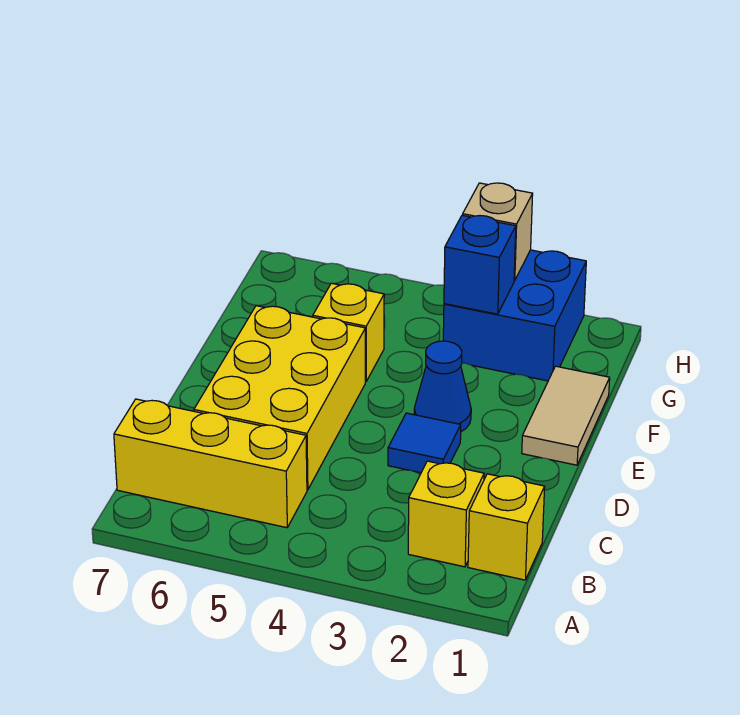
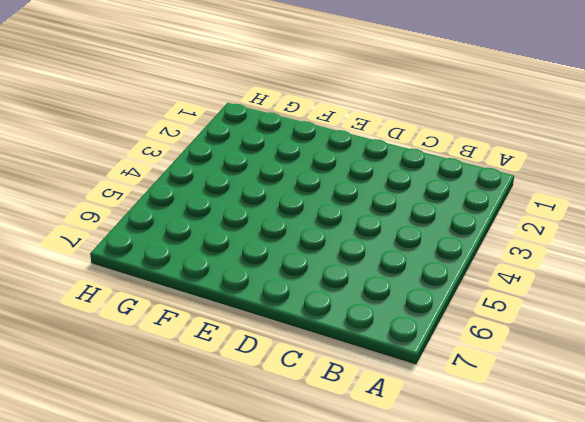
none -> yellow 1x1 brick [468,474,545,580]
none -> yellow 1x1 brick [408,461,484,567]

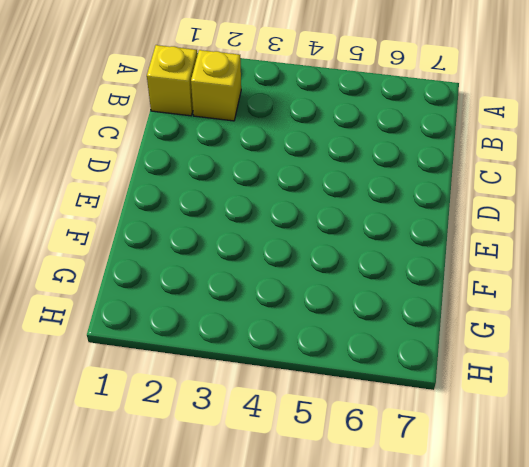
none -> yellow 1x3 brick [114,399,307,528]
none -> yellow 2x3 brick [194,306,365,490]

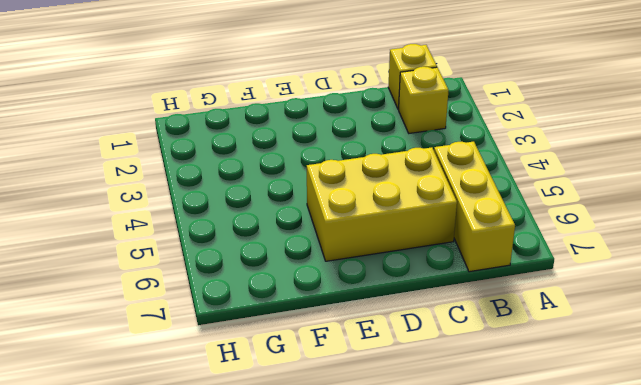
none -> blue 1x1 tile [388,413,461,473]
none -> tan 1x2 tile [522,366,610,465]

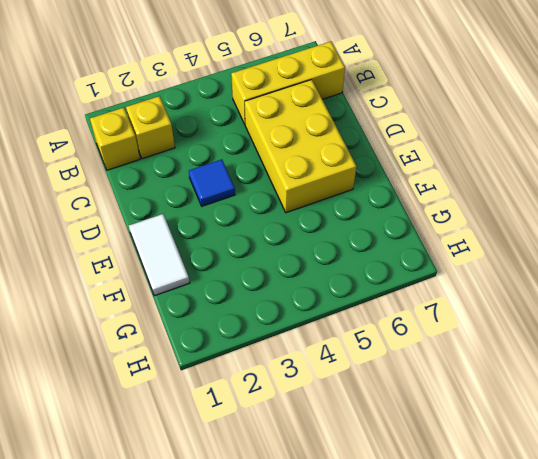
white 1x2 tile [129,214,190,296] -> tan 1x2 tile [522,366,610,465]
none -> blue 1x1 cone [414,341,471,432]
none -> yellow 1x1 brick [313,283,384,382]

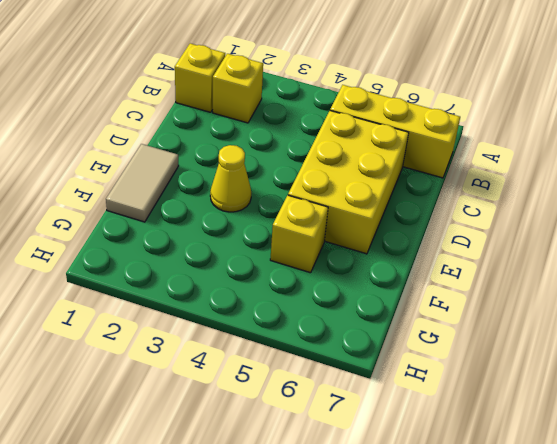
yellow 1x1 cone [210,145,251,212] -> blue 1x1 cone [414,341,471,432]
none -> blue 1x1 tile [388,413,461,473]
none -> blue 2x2 brick [443,250,586,381]

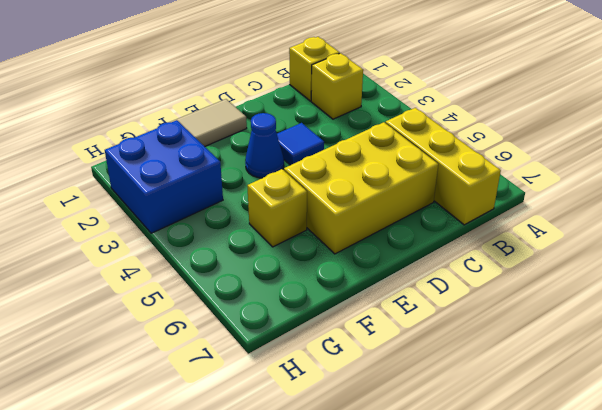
none -> blue 1x1 brick [444,215,516,314]
none -> tan 1x1 brick [463,183,533,281]

